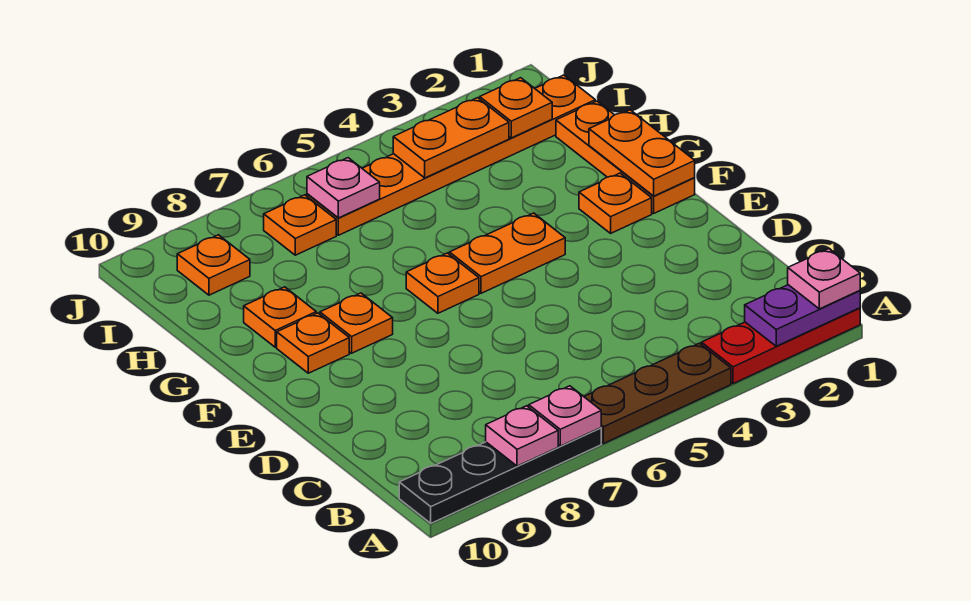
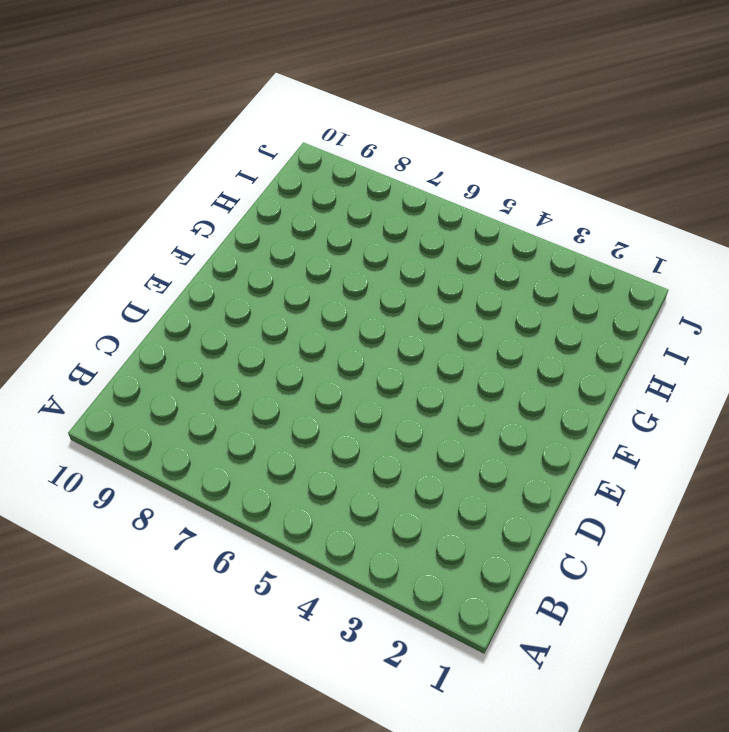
none -> red 1x3 plate [701,308,860,384]
none -> brown 1x3 plate [584,343,731,444]
none -> black 1x4 plate [399,428,601,523]

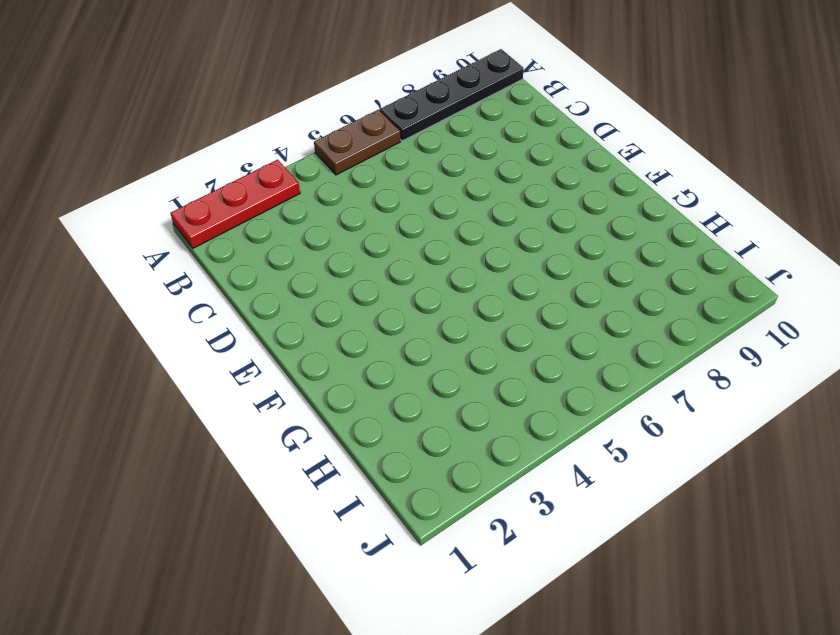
brown 1x2 plate [314,110,400,175] -> brown 1x3 plate [584,343,731,444]
none -> orange 1x3 plate [556,101,695,213]
none -> orange 1x1 plate [579,173,652,233]
none -> orange 1x2 plate [449,213,565,293]

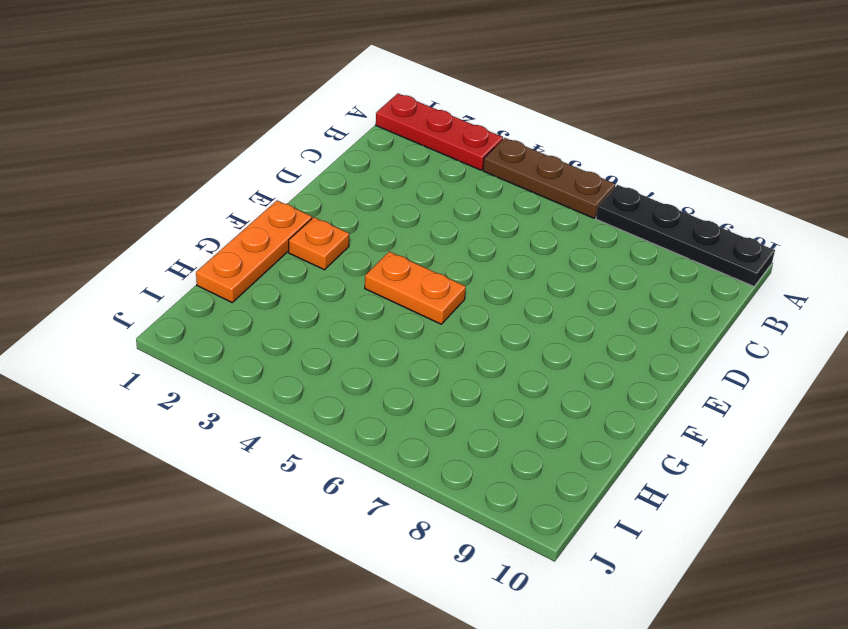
none -> orange 1x1 plate [406,253,479,313]
none -> orange 1x1 plate [320,293,393,353]
none -> orange 1x1 plate [277,313,349,373]

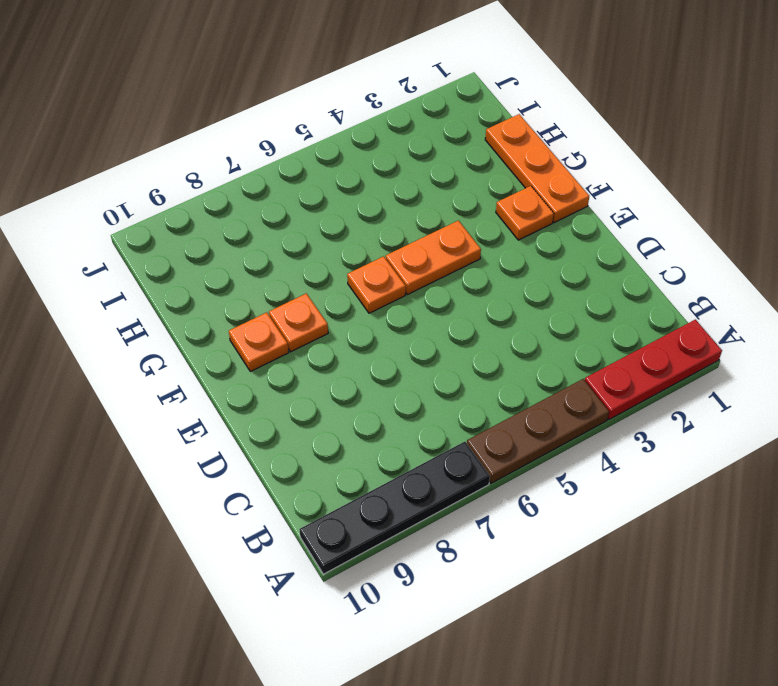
none -> orange 1x1 plate [244,287,316,347]
none -> orange 1x6 plate [307,75,595,235]
none -> orange 1x1 plate [264,195,336,255]

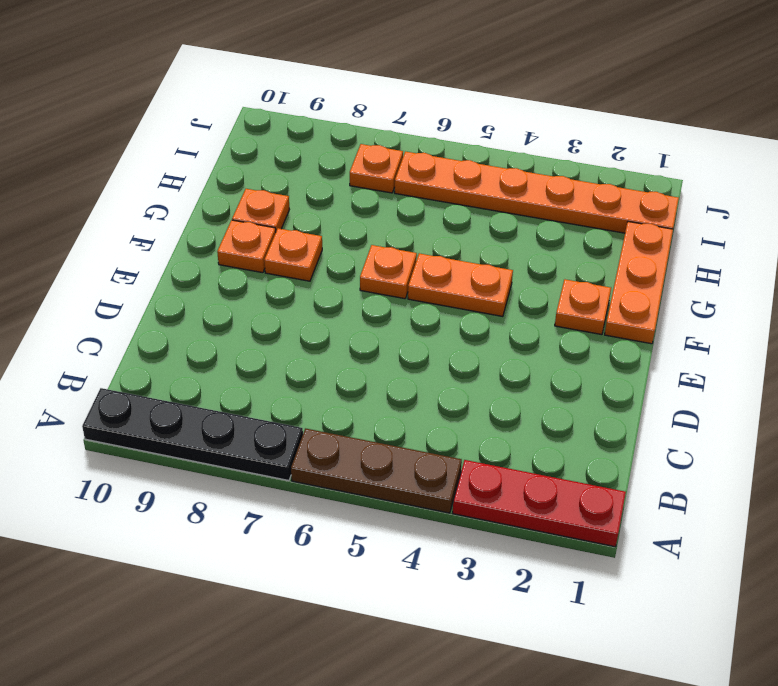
none -> orange 1x1 plate [177,235,250,295]
none -> purple 1x2 plate [745,285,860,346]
none -> pink 1x1 plate [529,386,601,446]

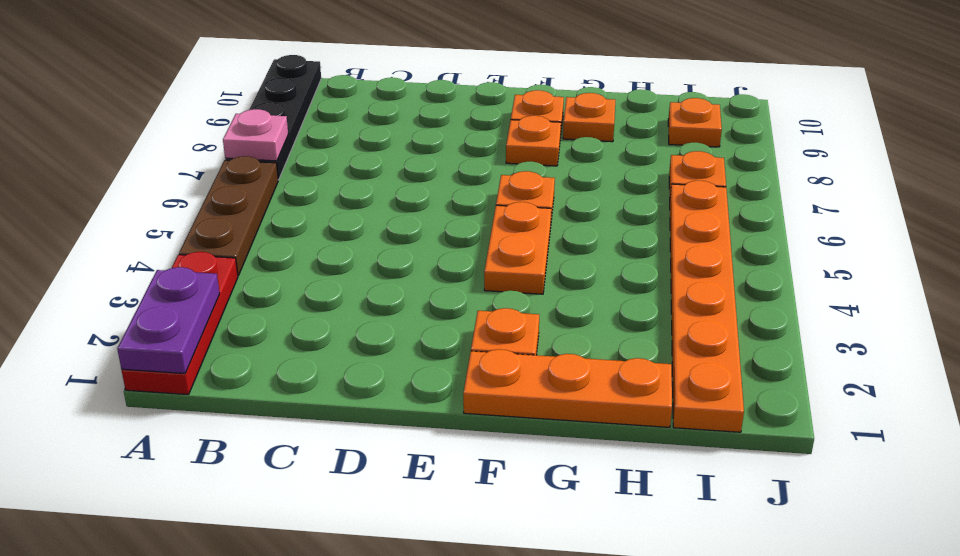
none -> pink 1x1 plate [486,406,558,466]
none -> orange 1x2 plate [589,110,695,196]
none -> orange 1x1 plate [480,78,552,138]

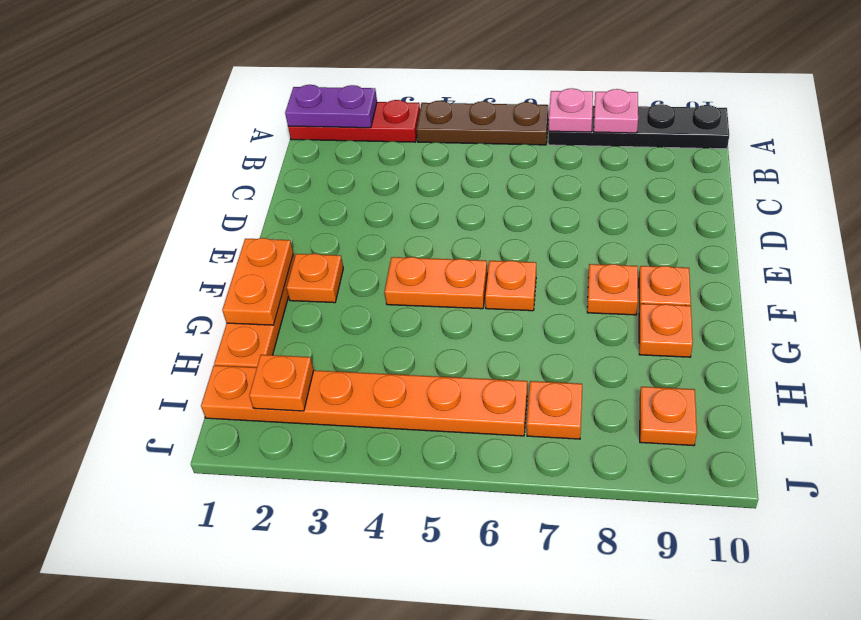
none -> orange 1x2 plate [393,98,509,178]
none -> pink 1x1 plate [307,158,380,218]
none -> pink 1x1 plate [788,249,860,309]

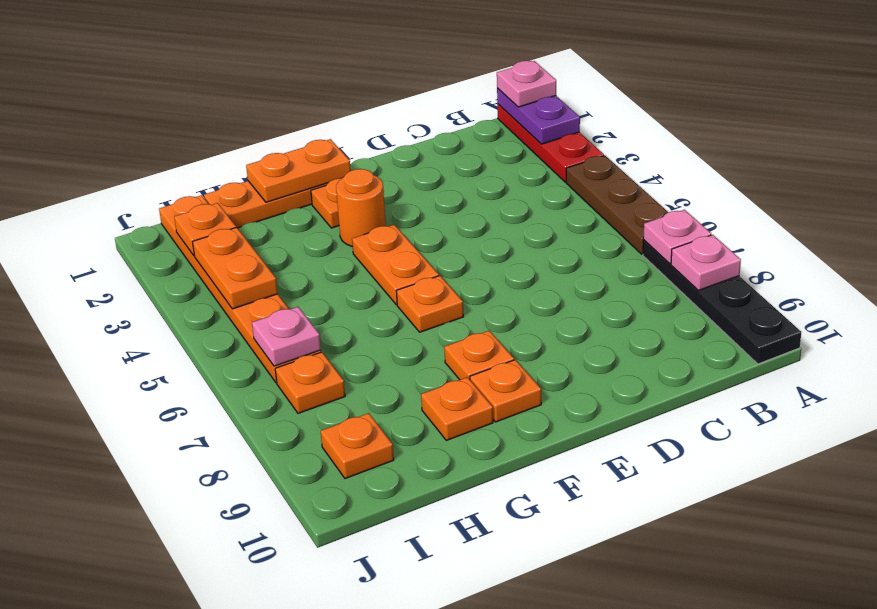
orange 1x1 round brick [336,169,386,247] -> none

